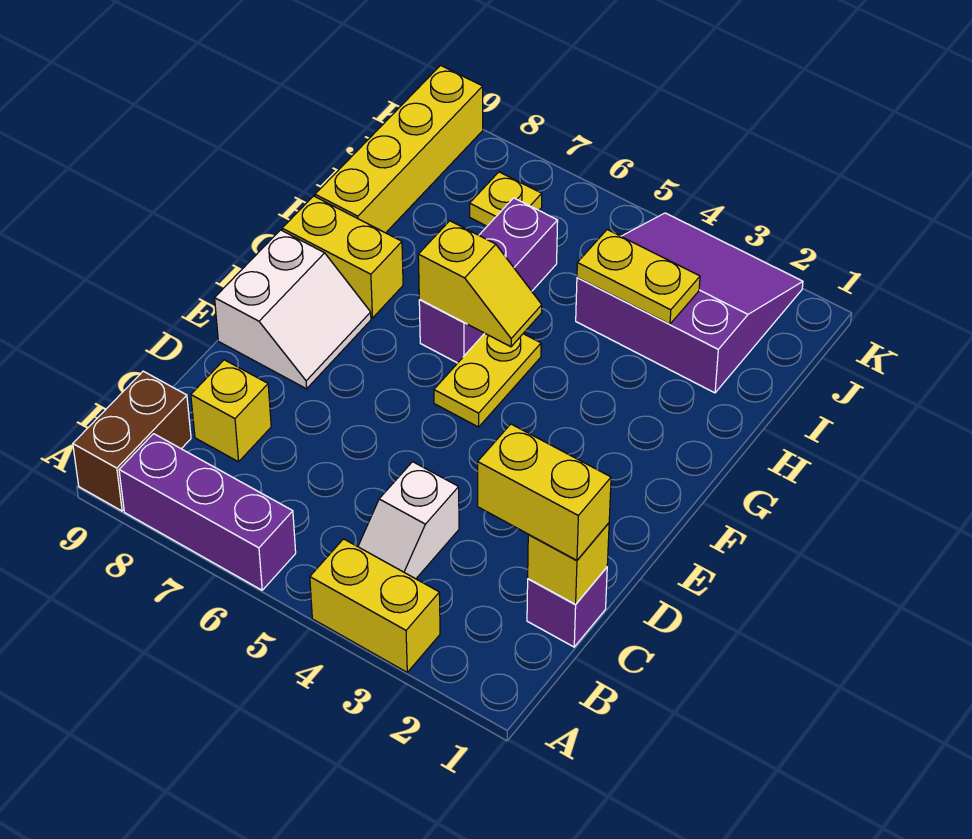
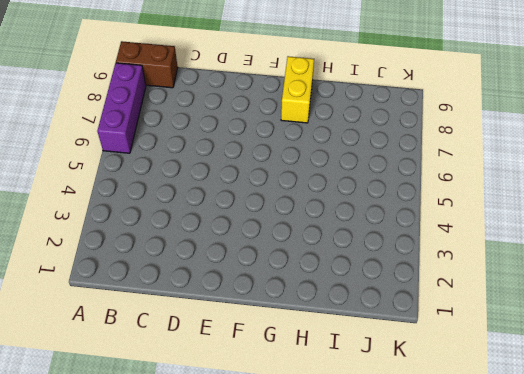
none -> yellow 1x2 brick [310,539,440,672]
none -> white 1x2 slope [358,462,459,579]
none -> purple 1x1 brick [527,567,607,647]

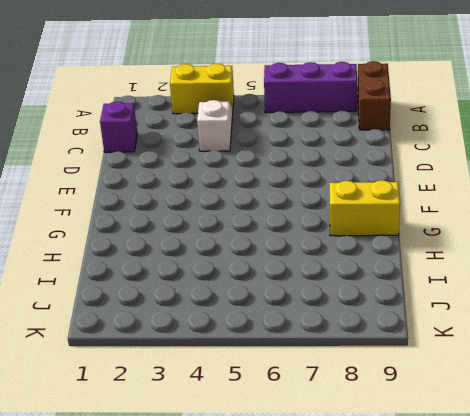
none -> yellow 1x1 brick [191,360,271,462]
none -> white 2x2 slope [215,230,371,389]
none -> yellow 1x2 plate [434,333,541,427]

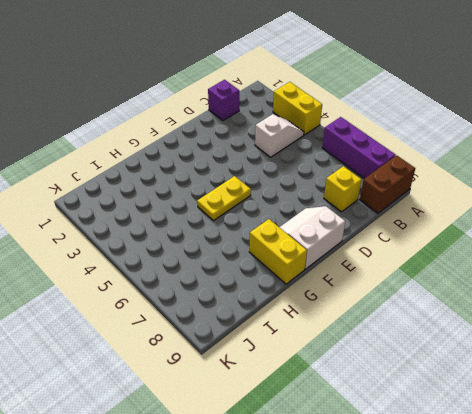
none -> purple 1x3 brick [419,198,558,363]
none -> yellow 1x4 brick [315,65,483,233]
none -> purple 3x3 slope [576,213,803,393]

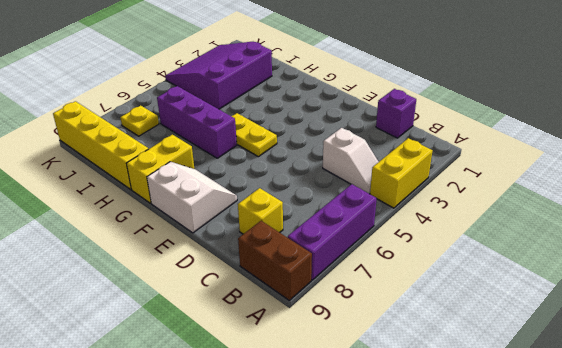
none -> yellow 1x1 brick [528,523,609,605]
none -> yellow 1x2 slope [418,221,542,347]
none -> yellow 1x2 plate [577,230,700,324]

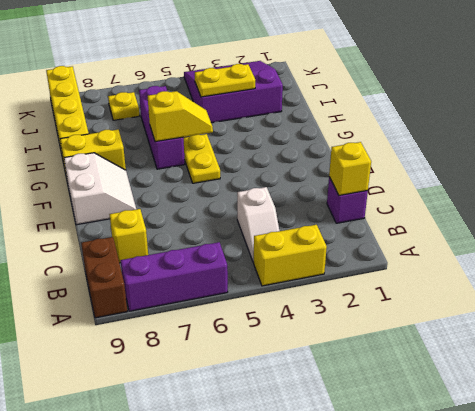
none -> yellow 1x2 brick [478,424,611,560]

